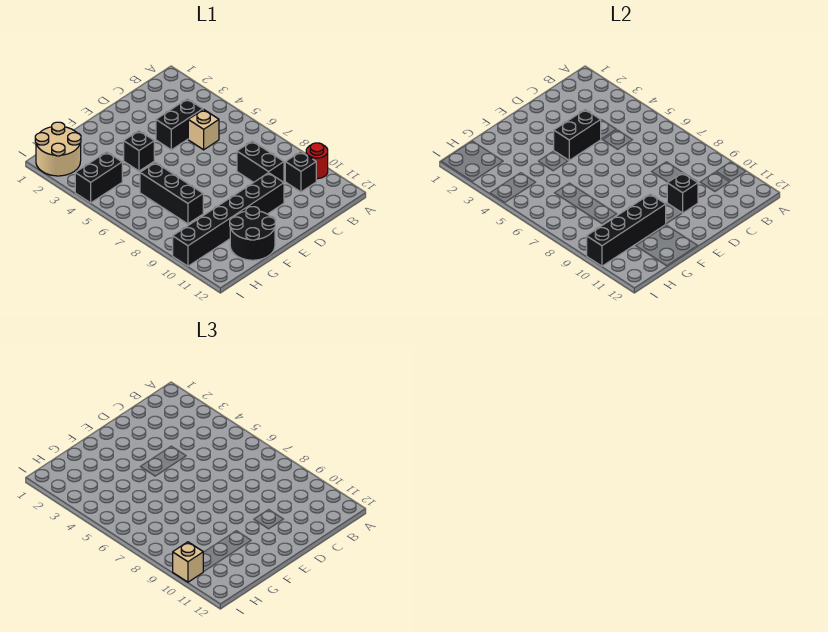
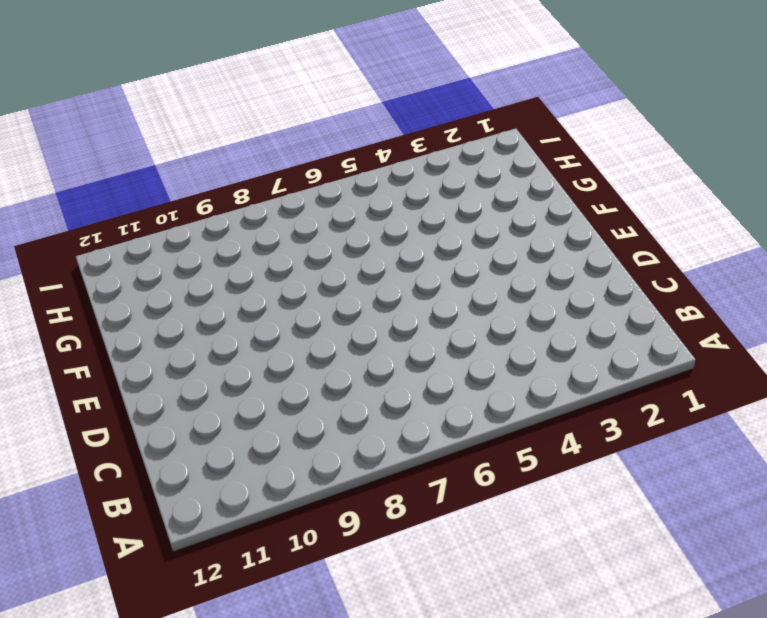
none -> red 1x1 round brick [306,143,328,179]
none -> black 1x1 brick [285,152,316,192]
none -> black 1x2 brick [156,99,203,150]

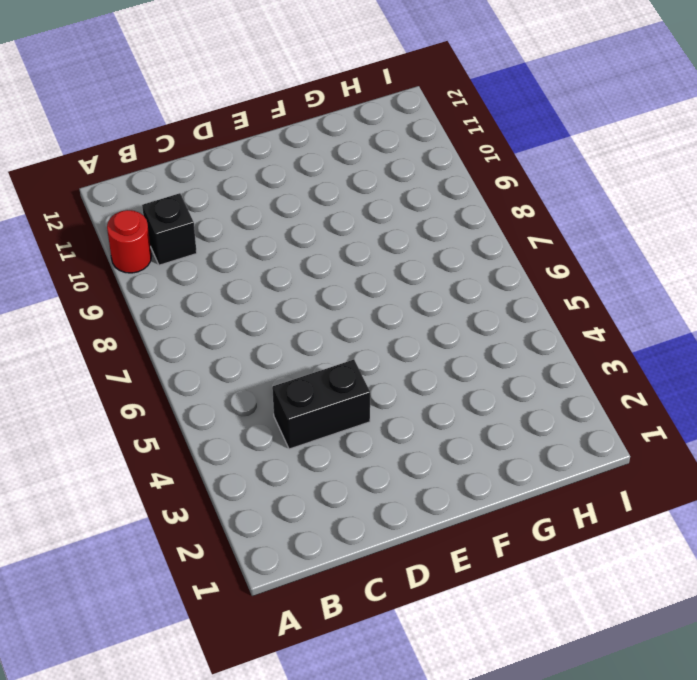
none -> tan 1x1 brick [188,109,219,150]
none -> black 1x2 brick [237,141,284,182]
none -> black 1x6 brick [173,173,284,266]

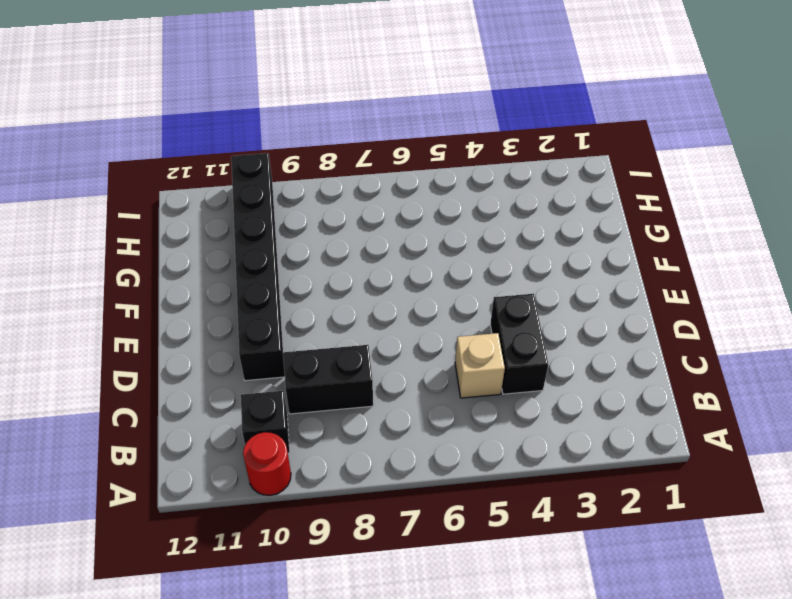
none -> black 1x1 brick [124,131,154,171]
none -> black 2x2 round brick [230,207,275,260]
none -> black 1x3 brick [140,162,203,224]

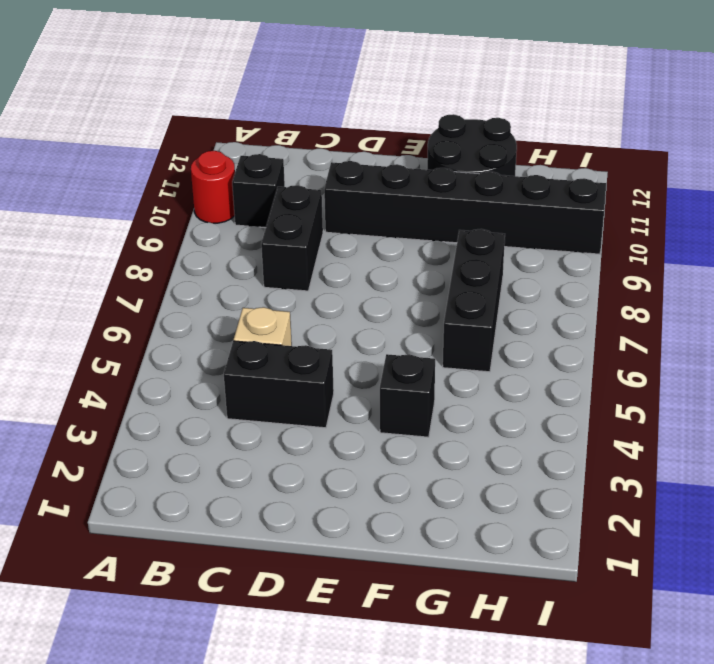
none -> tan 2x2 round brick [35,122,81,176]
none -> black 1x2 brick [75,152,122,203]
none -> black 1x2 brick [554,110,601,160]

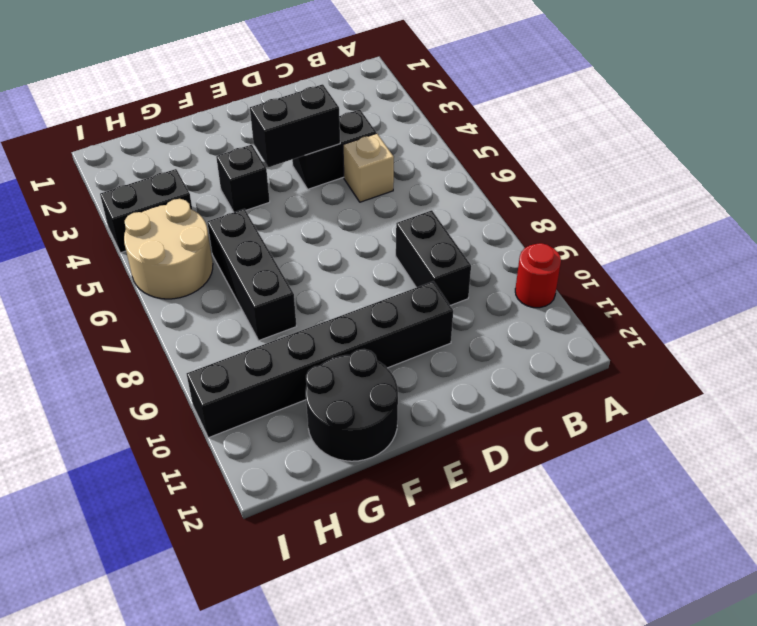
tan 2x2 round brick [124,199,213,299] -> tan 2x2 round brick moved to [35,122,81,176]
none -> black 1x1 brick [285,152,316,192]
none -> black 1x1 brick [667,173,698,213]
none -> black 1x4 brick [587,194,666,266]

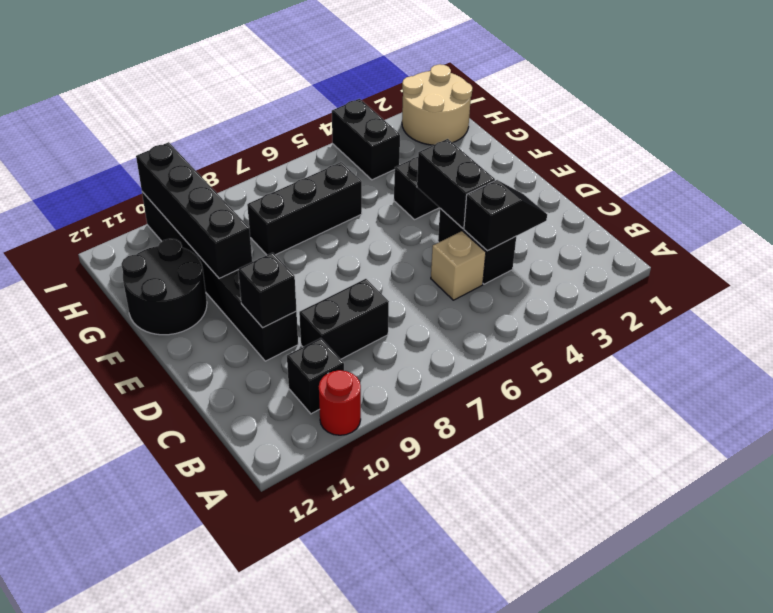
black 1x2 slope [464,180,547,251] -> none
none -> tan 1x1 brick [173,542,203,582]

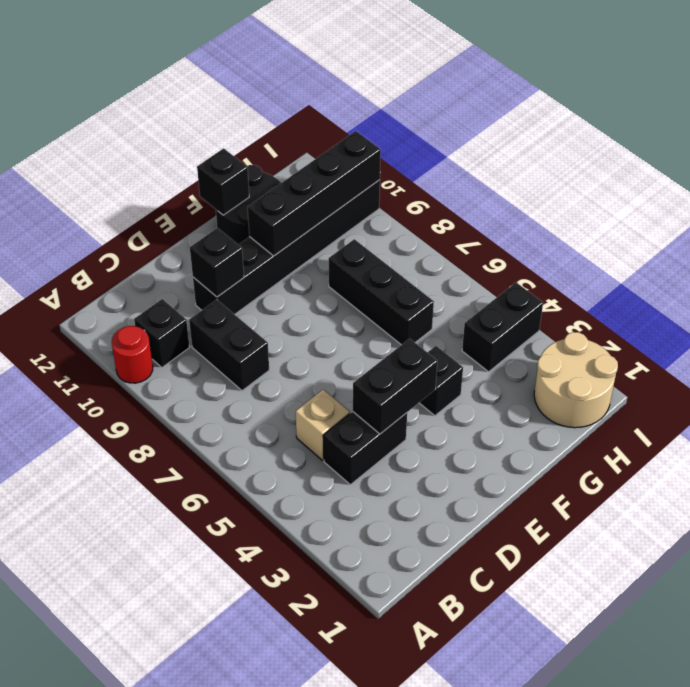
black 1x1 brick [197,148,249,215] -> none
none -> tan 1x1 brick [173,542,203,582]

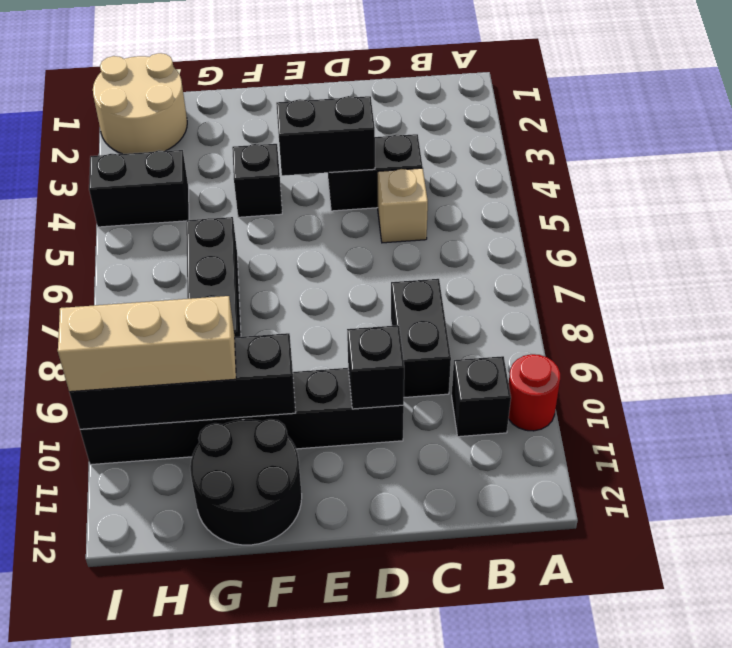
tan 1x3 brick [58,296,236,392] -> tan 1x1 brick [173,542,203,582]

